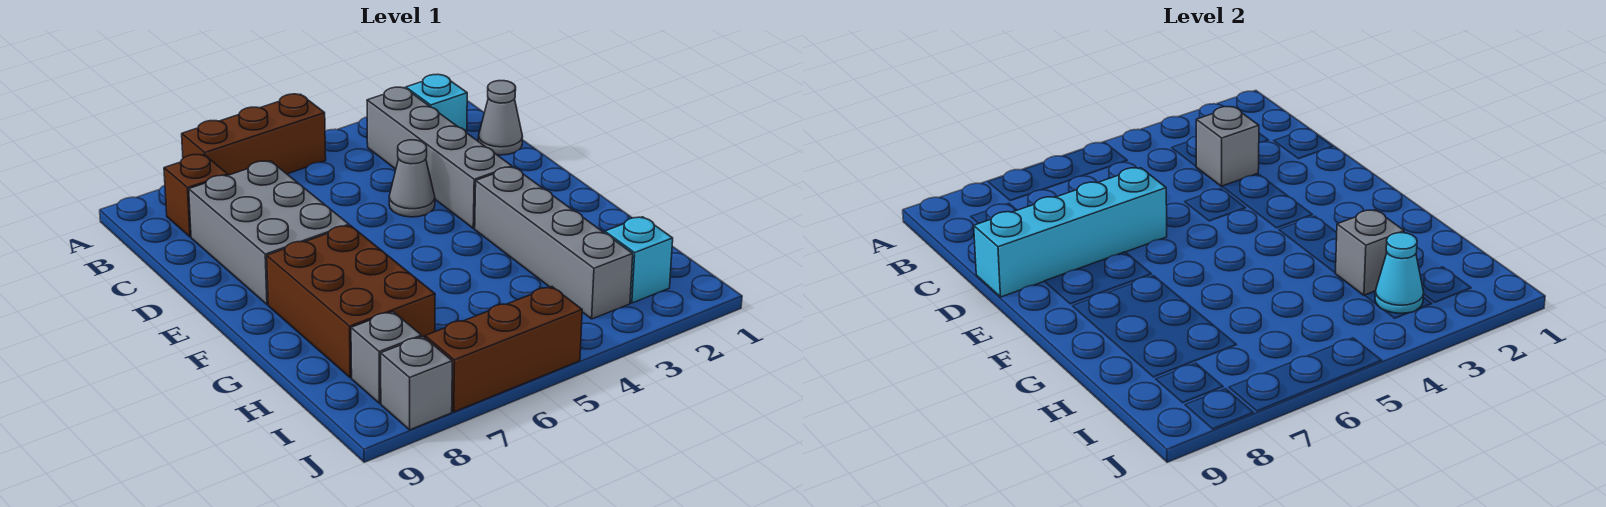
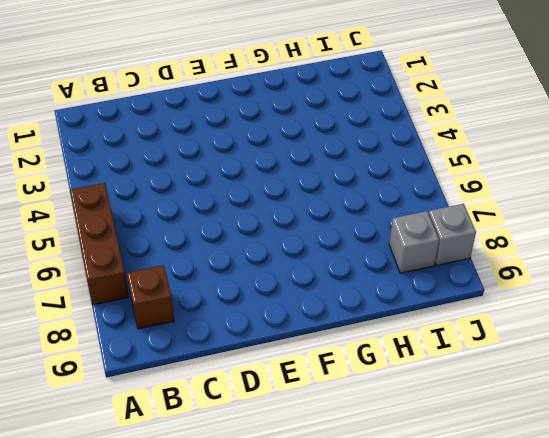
none -> cyan 1x1 brick [406,74,467,133]
none -> grey 1x4 brick [367,87,512,229]
none -> grey 1x1 cone [478,81,523,155]

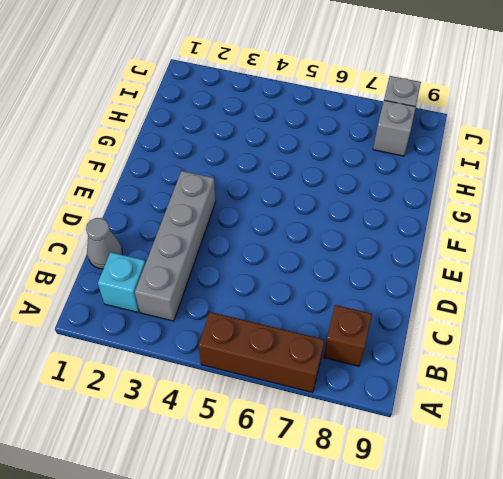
none -> grey 2x3 brick [189,161,349,305]
none -> grey 1x1 cone [389,140,435,217]
none -> grey 1x4 brick [475,167,633,319]

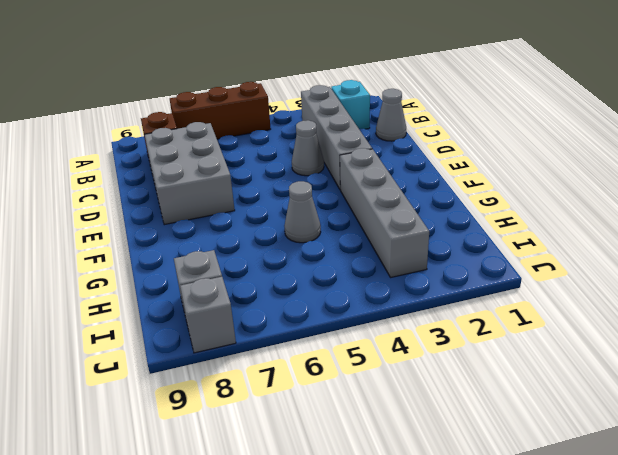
grey 1x1 cone [284,181,321,243] -> none
none -> brown 2x3 brick [267,225,435,378]
none -> cyan 1x1 brick [605,217,673,303]
none -> brown 1x3 brick [425,287,582,412]

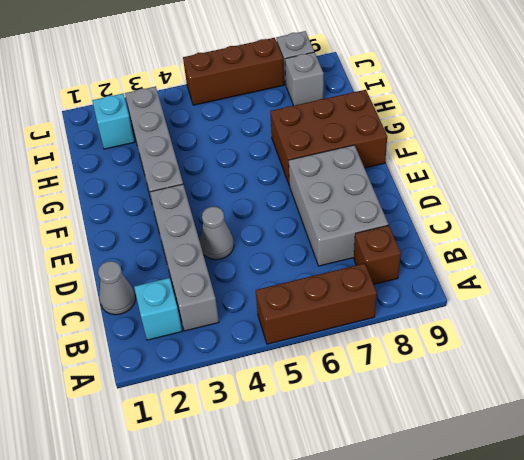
brown 2x3 brick [270,90,387,184] -> brown 2x3 brick turned to [267,225,435,378]
none -> grey 1x1 brick [1196,107,1259,186]
none -> cyan 1x4 brick [974,168,1167,297]
none -> grey 1x1 brick [1335,210,1404,295]

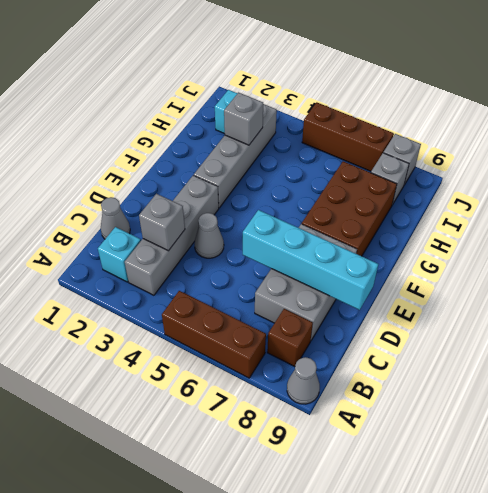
grey 1x1 cone [287,357,320,404] -> none
none -> cyan 1x1 cone [1375,233,1424,313]

